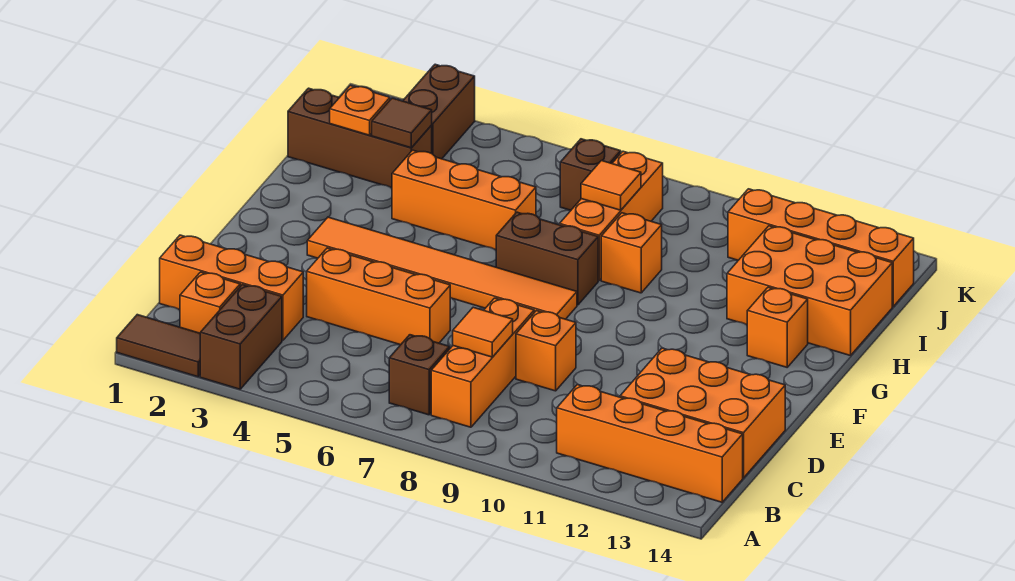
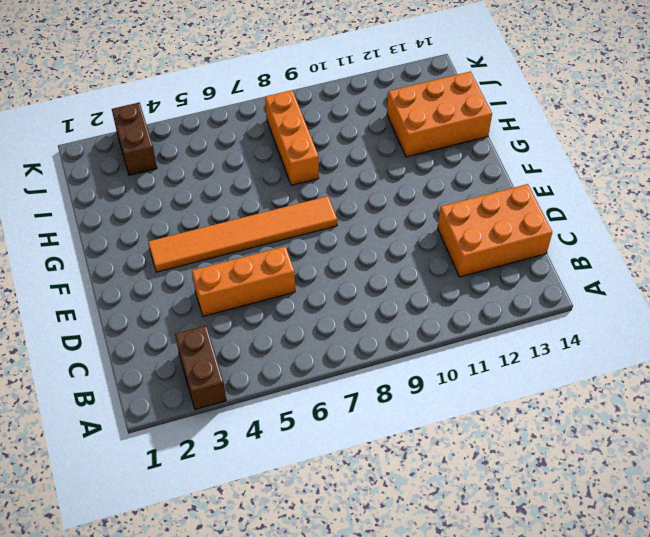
none -> brown 1x2 tile [117,315,200,377]
none -> orange 1x1 brick [180,272,240,333]
none -> brown 1x1 brick [389,335,450,415]

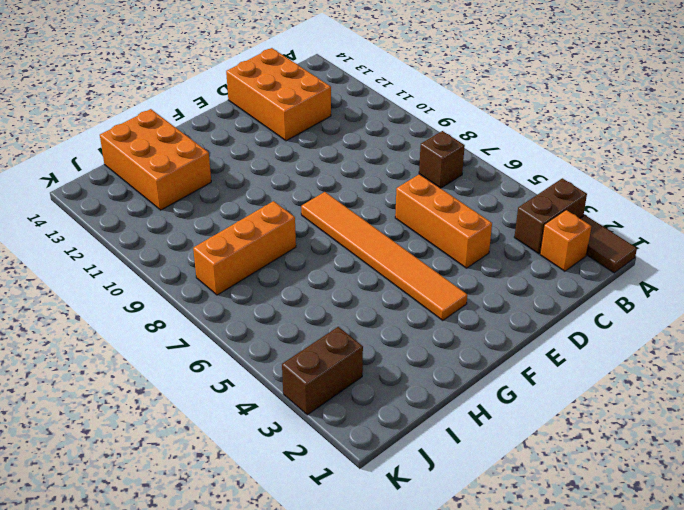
none -> orange 1x3 brick [431,298,534,427]
none -> orange 1x4 brick [557,385,743,502]
none -> orange 1x3 brick [160,235,303,340]

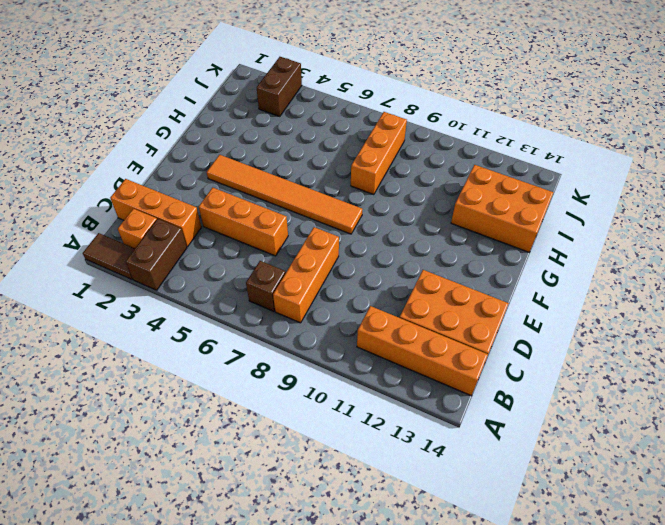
none -> orange 1x1 brick [516,311,576,391]
none -> brown 1x2 brick [496,212,598,305]
none -> orange 1x1 brick [747,287,808,367]

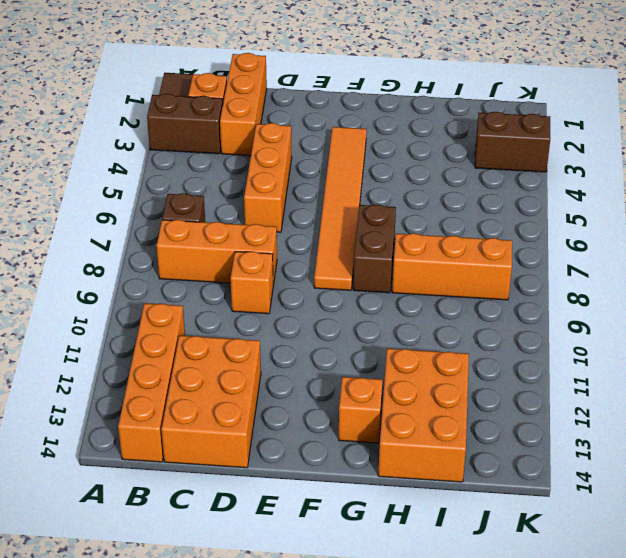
none -> orange 1x3 brick [392,150,536,250]
none -> orange 1x1 brick [601,213,662,293]
none -> brown 1x3 brick [288,88,432,188]

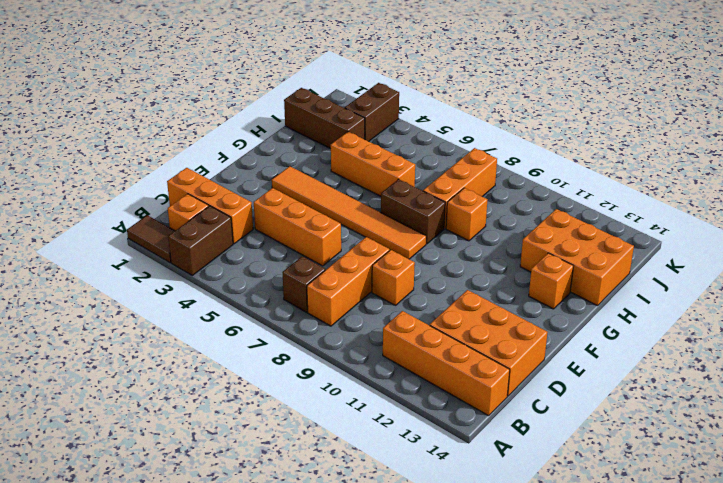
none -> brown 1x1 brick [560,139,621,210]
none -> orange 1x4 brick [728,189,914,306]
none -> orange 1x1 tile [453,307,513,357]

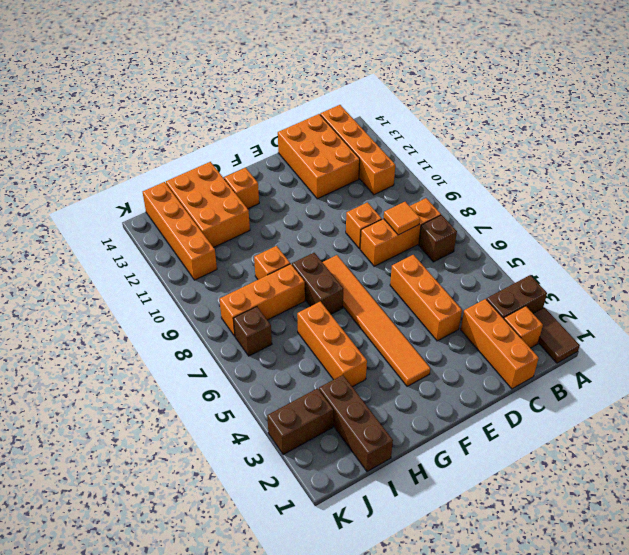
none -> orange 1x1 plate [330,86,390,135]
none -> brown 1x1 tile [372,98,432,148]
none -> orange 1x1 tile [581,161,641,210]

